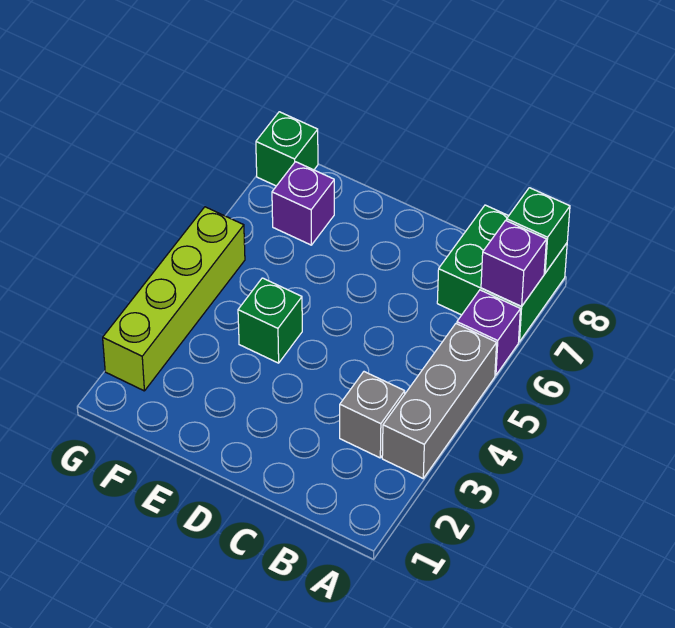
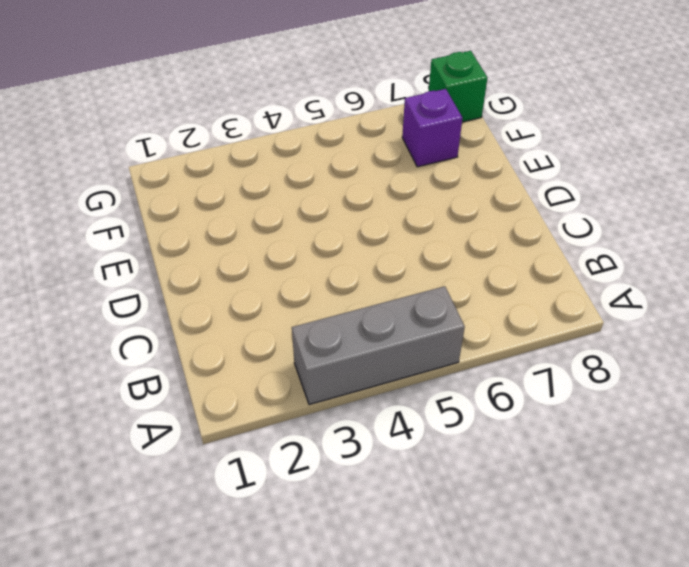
none -> purple 1x1 brick [457,290,520,375]
none -> green 2x2 brick [437,205,567,342]

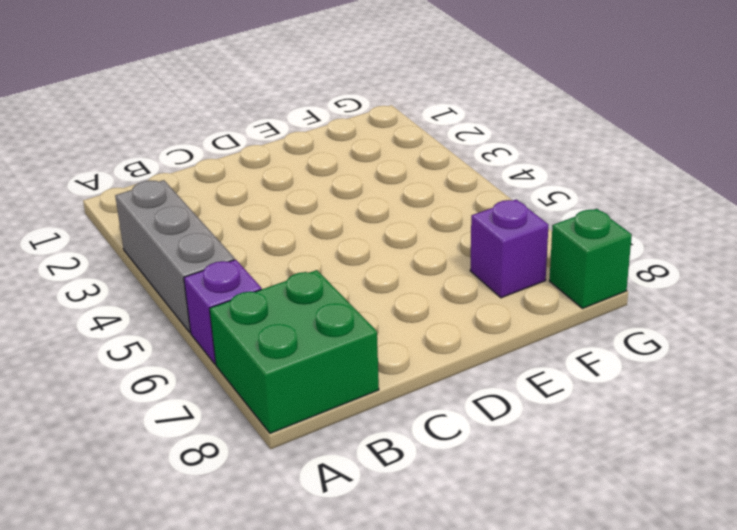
none -> grey 1x1 brick [340,372,405,458]
none -> green 1x1 brick [238,278,302,363]

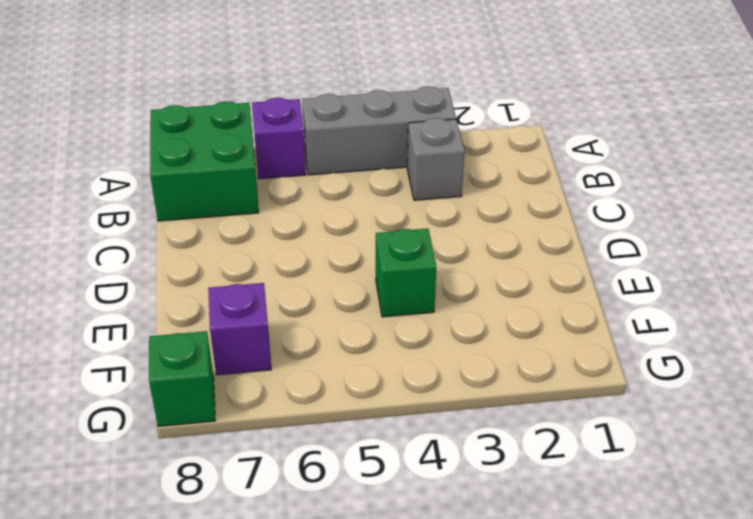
none -> lime 1x4 brick [103,207,245,391]
none -> purple 1x1 brick [481,220,546,306]

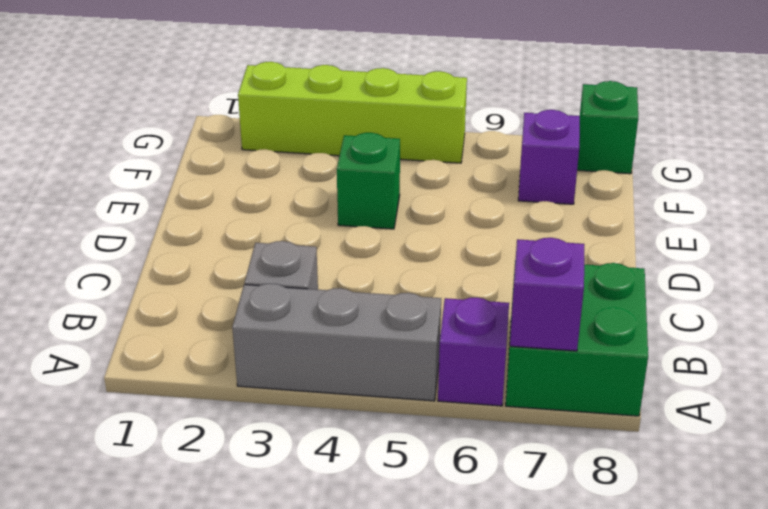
none -> green 1x1 brick [507,188,570,273]

